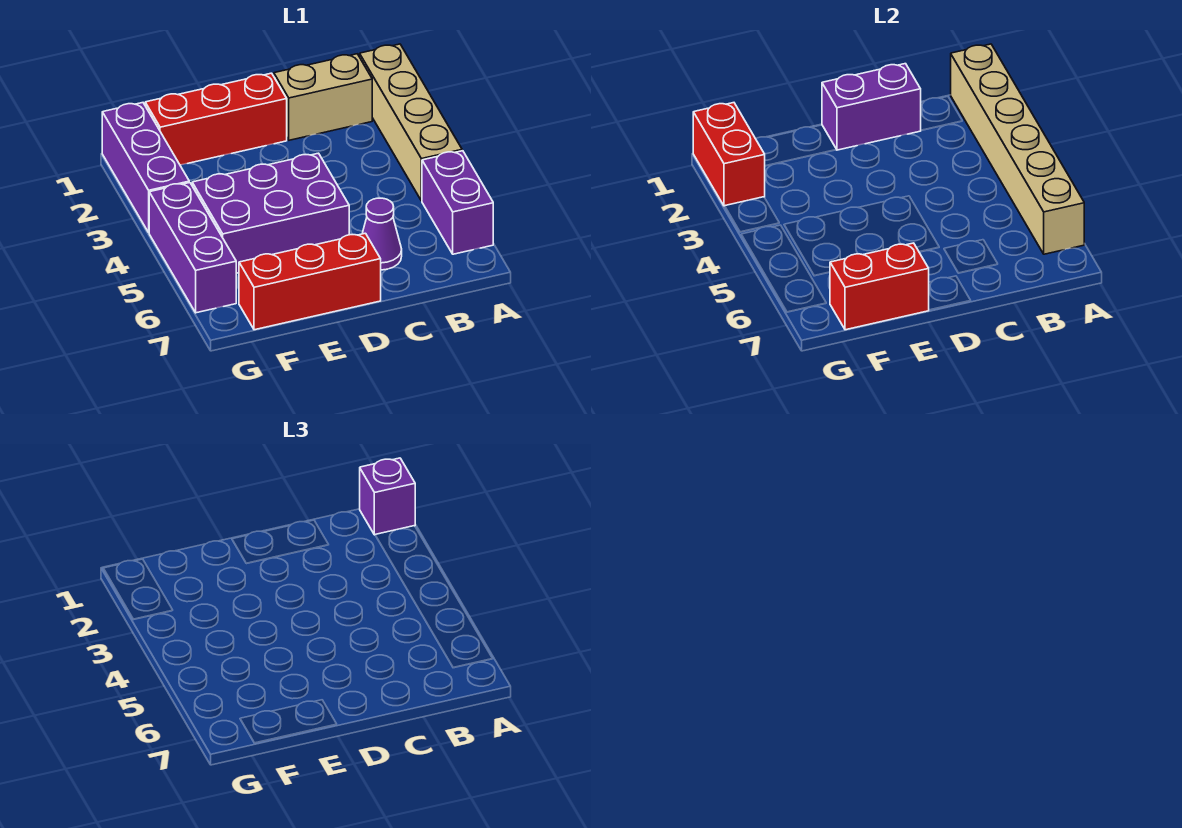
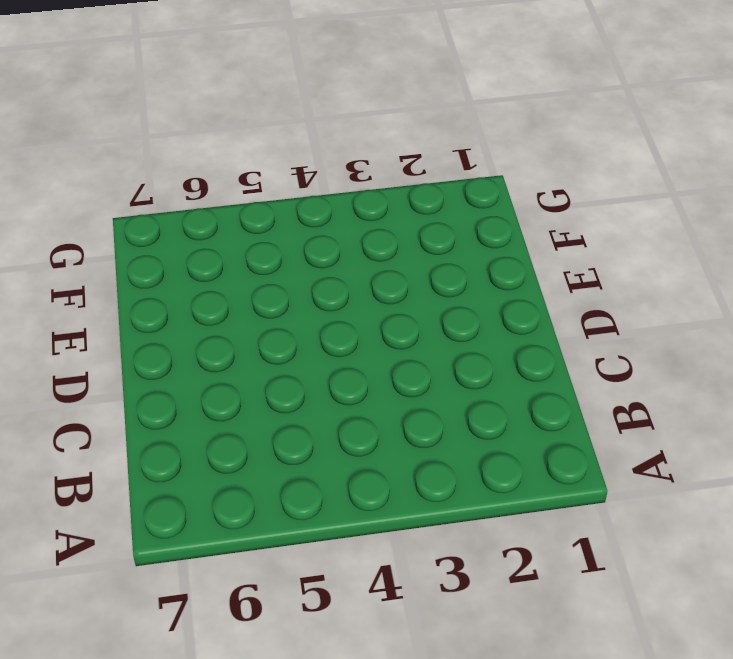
none -> tan 1x4 brick [360,44,462,201]
none -> purple 1x2 brick [422,151,493,254]
none -> tan 1x2 brick [274,54,372,140]

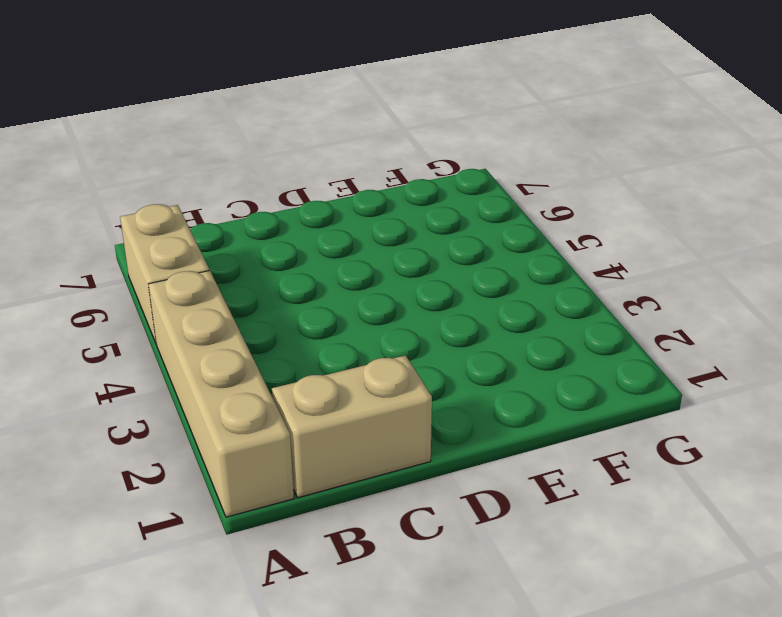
tan 1x2 brick [120,204,209,343] -> purple 1x2 brick [422,151,493,254]
none -> purple 1x1 cone [362,198,402,270]
none -> red 1x3 brick [145,73,287,165]
none -> purple 2x3 brick [192,153,349,273]

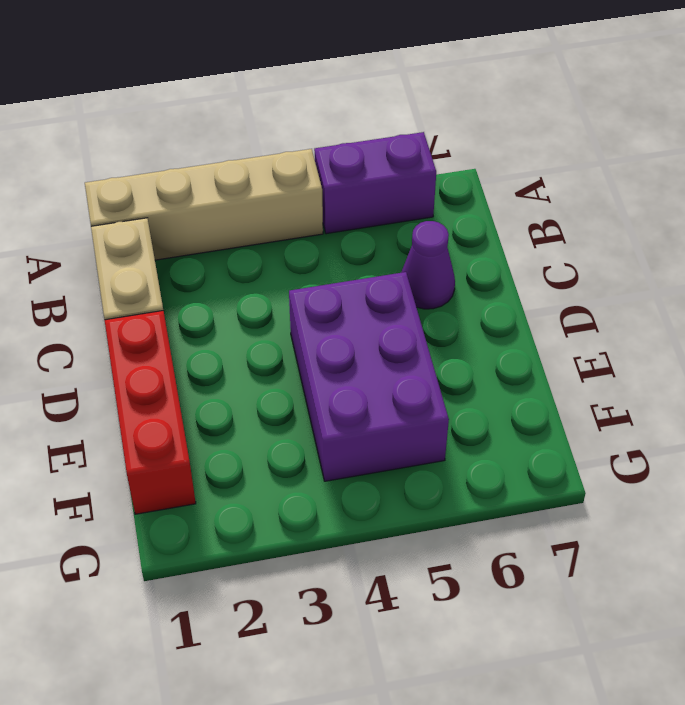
none -> red 1x3 brick [239,233,381,330]
none -> purple 1x3 brick [102,103,189,232]
none -> purple 1x3 brick [149,183,236,313]

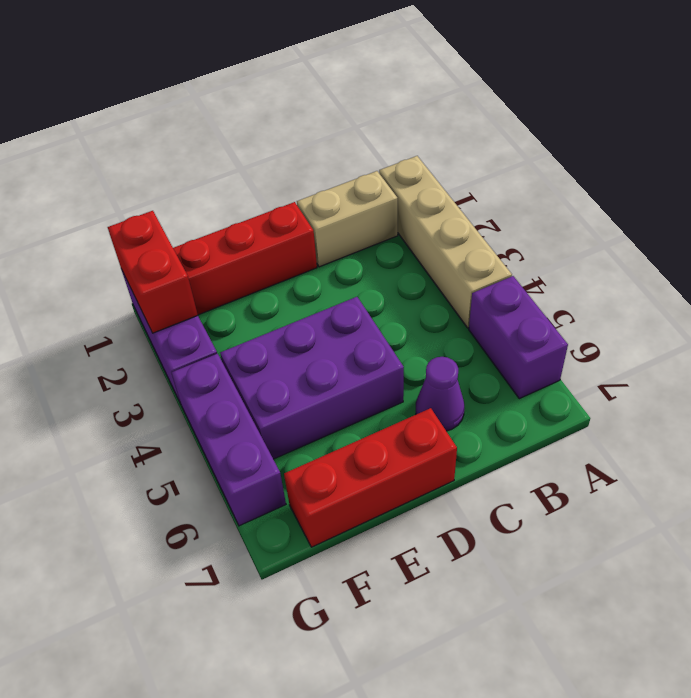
none -> tan 1x6 brick [951,44,1084,254]
none -> purple 1x2 brick [822,64,921,150]
none -> red 1x2 brick [830,243,929,330]

